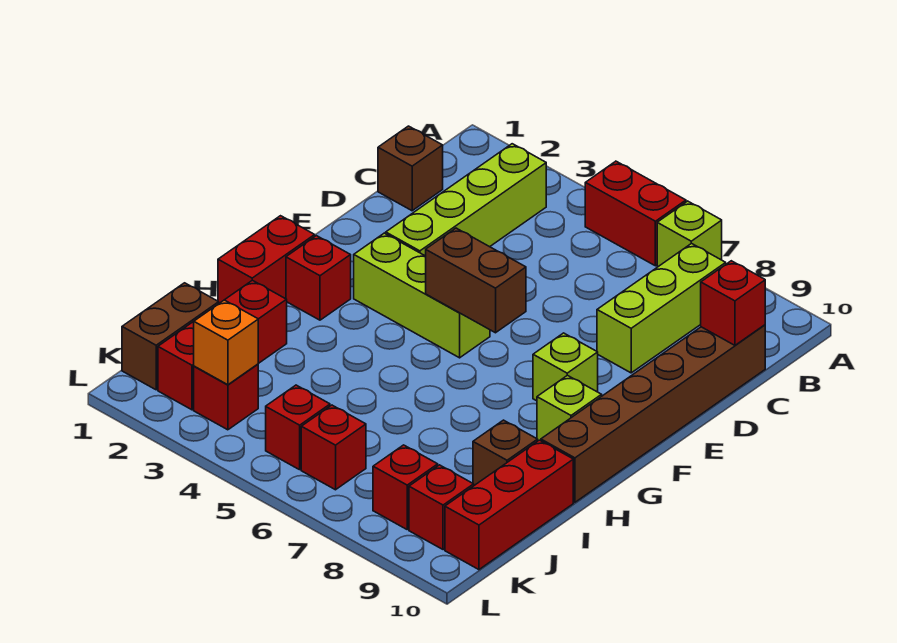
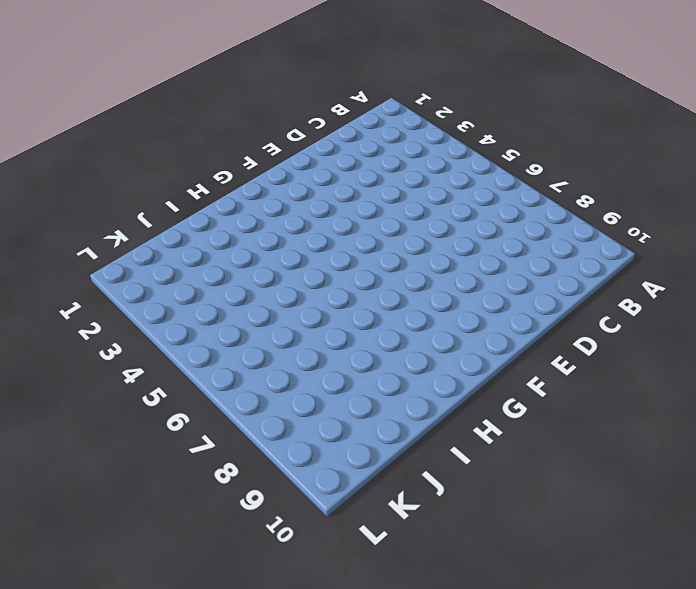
none -> red 1x2 brick [585,161,686,266]
none -> lime 1x1 brick [657,201,722,267]
none -> lime 1x4 brick [386,144,546,256]

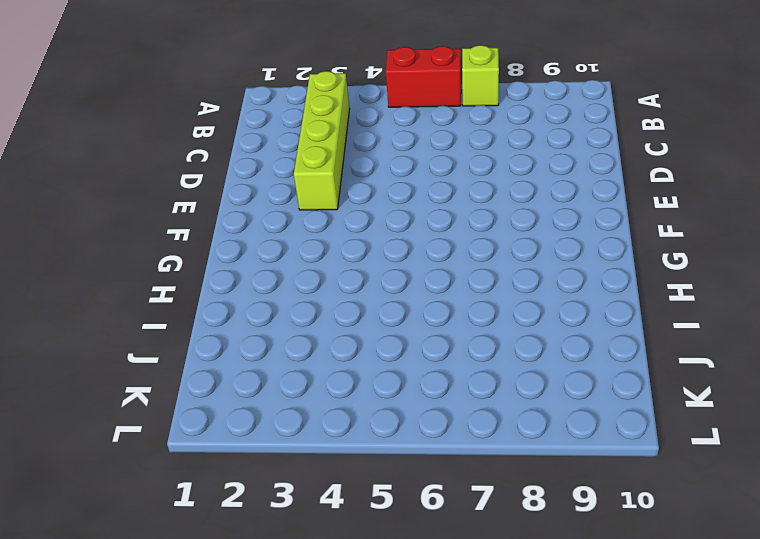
none -> lime 1x3 brick [597,243,726,373]
none -> brown 1x1 brick [378,126,443,211]
none -> brown 1x6 brick [541,325,765,502]

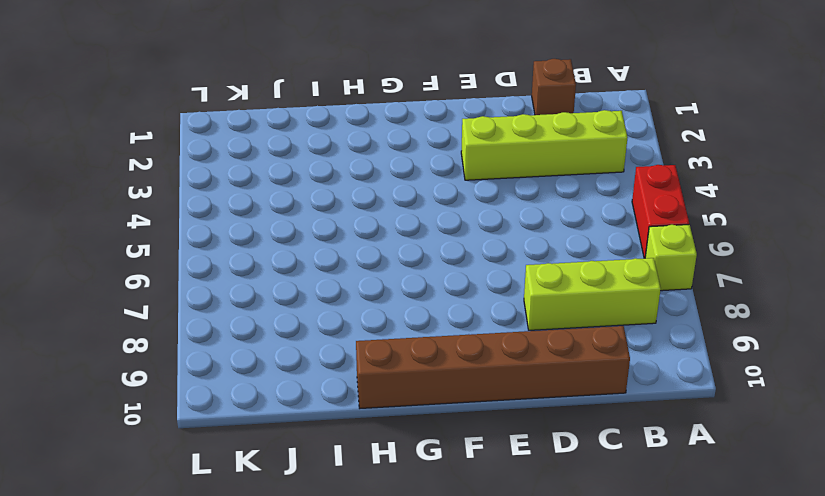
none -> lime 1x3 brick [354,233,490,358]
none -> lime 1x1 brick [533,333,598,401]
none -> red 1x2 brick [218,216,315,303]

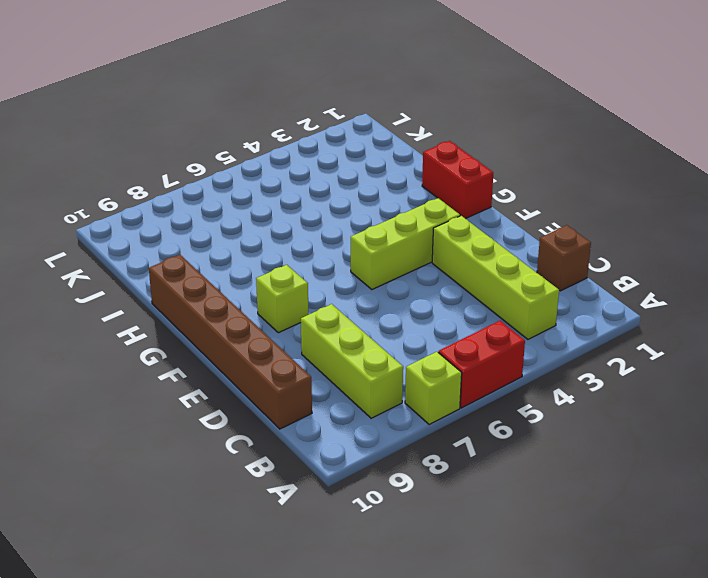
none -> red 1x1 brick [286,236,351,320]
none -> lime 1x1 brick [537,375,602,441]
none -> red 1x3 brick [158,280,287,410]

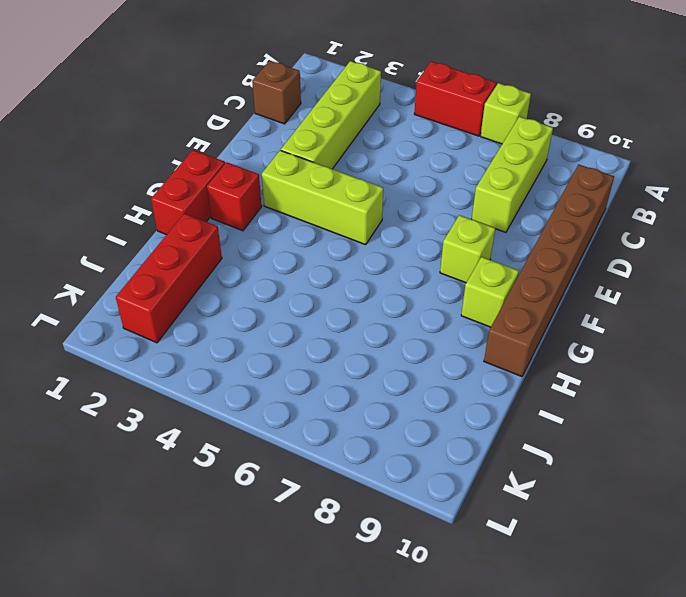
none -> brown 1x1 brick [473,420,538,485]
none -> red 1x3 brick [445,440,573,570]
none -> brown 1x2 brick [122,283,219,390]

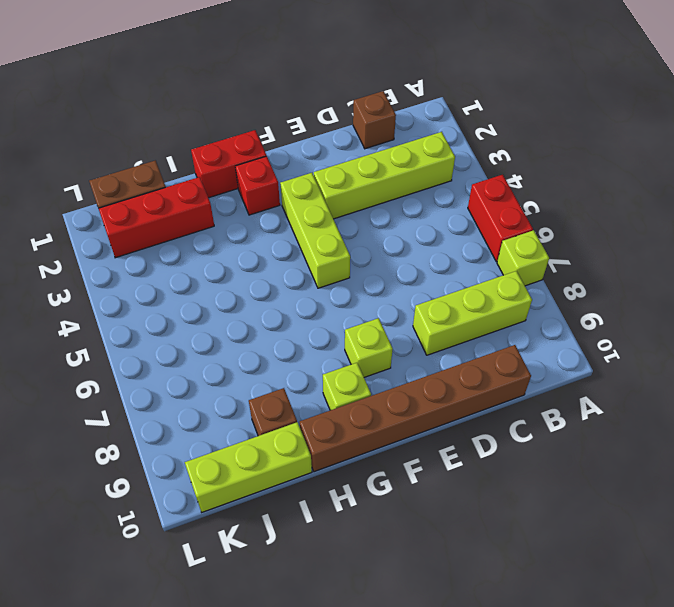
lime 1x3 brick [185,422,312,512] -> red 1x3 brick [445,440,573,570]
none -> red 1x1 brick [194,364,258,430]
none -> red 1x1 brick [266,385,330,470]
none -> red 1x1 brick [301,405,366,490]

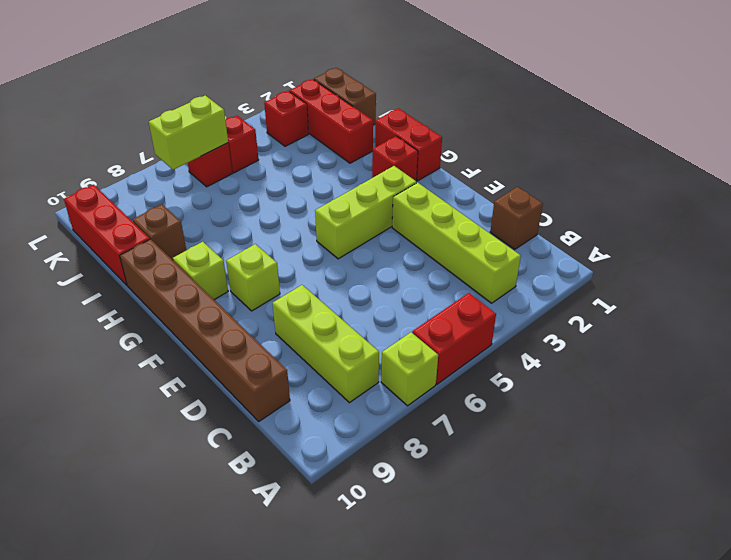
lime 1x2 brick [149,95,228,170] -> none
none -> red 1x1 brick [373,445,438,529]
none -> red 1x1 brick [409,465,474,550]
none -> red 1x1 brick [701,261,765,345]

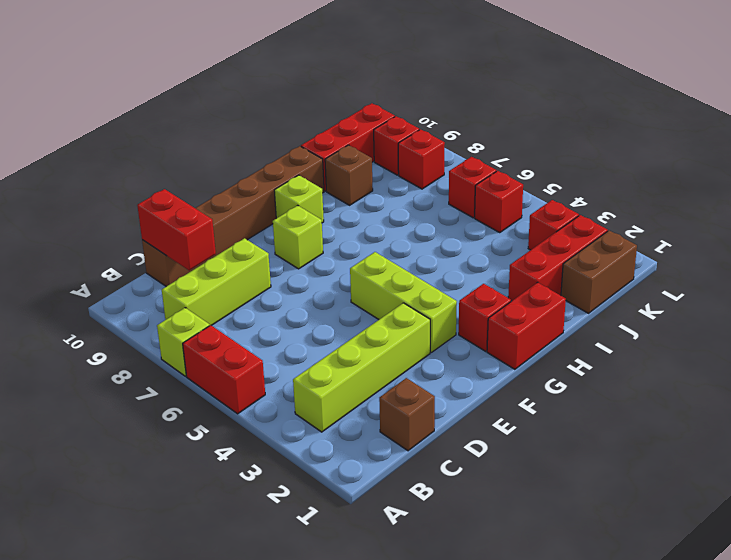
red 1x2 brick [137,189,216,270] -> red 1x1 brick [701,261,765,345]
none -> brown 1x2 brick [426,228,526,333]
none -> orange 1x1 brick [194,300,258,385]

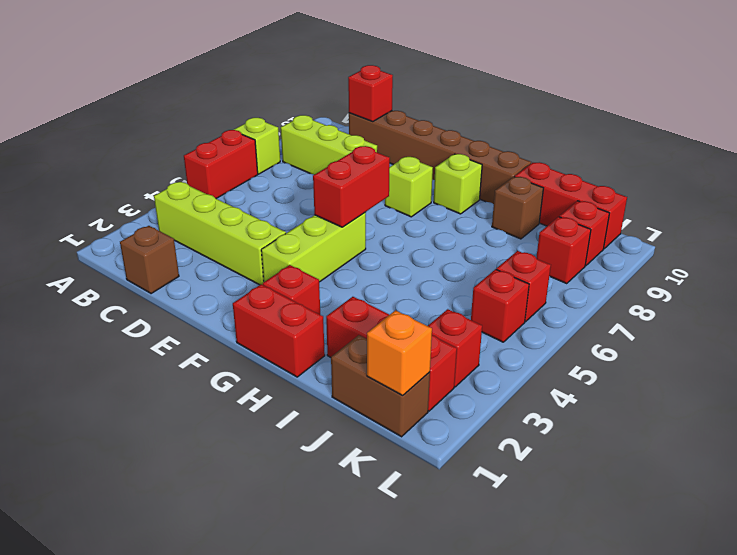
red 1x2 brick [313,146,390,227] -> brown 1x2 brick [426,228,526,333]
orange 1x1 brick [367,310,432,395] -> orange 1x1 brick moved to [194,300,258,385]

